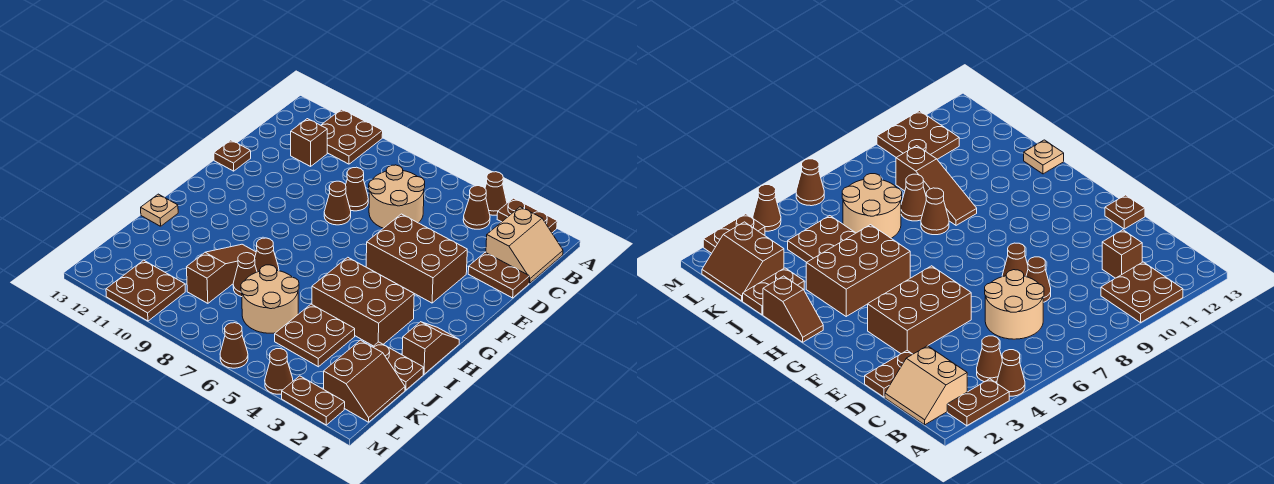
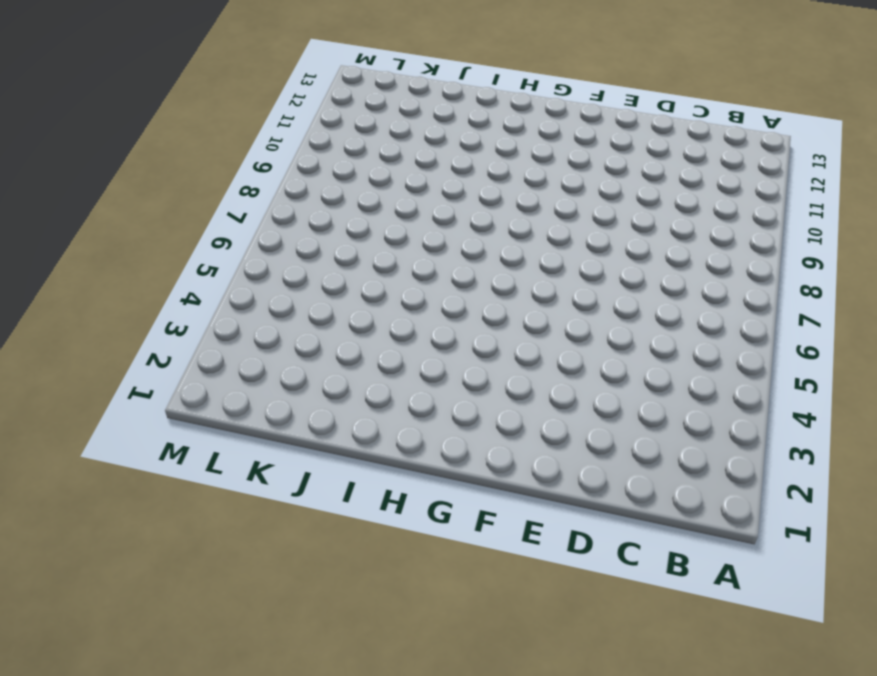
none -> brown 1x2 plate [497,198,557,233]
none -> brown 1x1 cone [485,172,507,215]
none -> brown 2x2 plate [321,109,383,164]

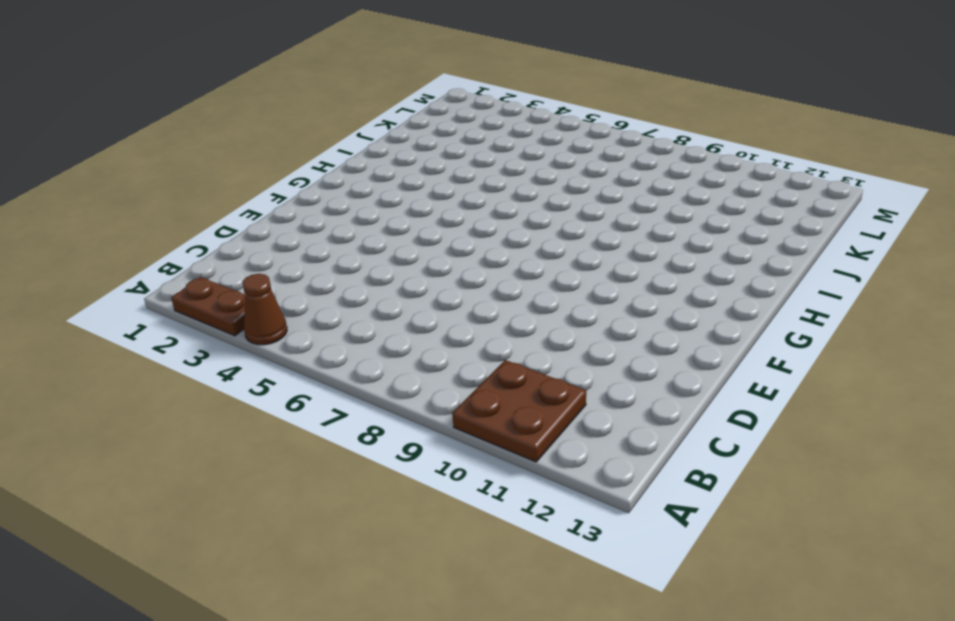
none -> tan 2x2 slope [486,207,563,283]
none -> brown 1x1 cone [463,186,490,229]
none -> tan 2x2 round brick [369,165,425,228]

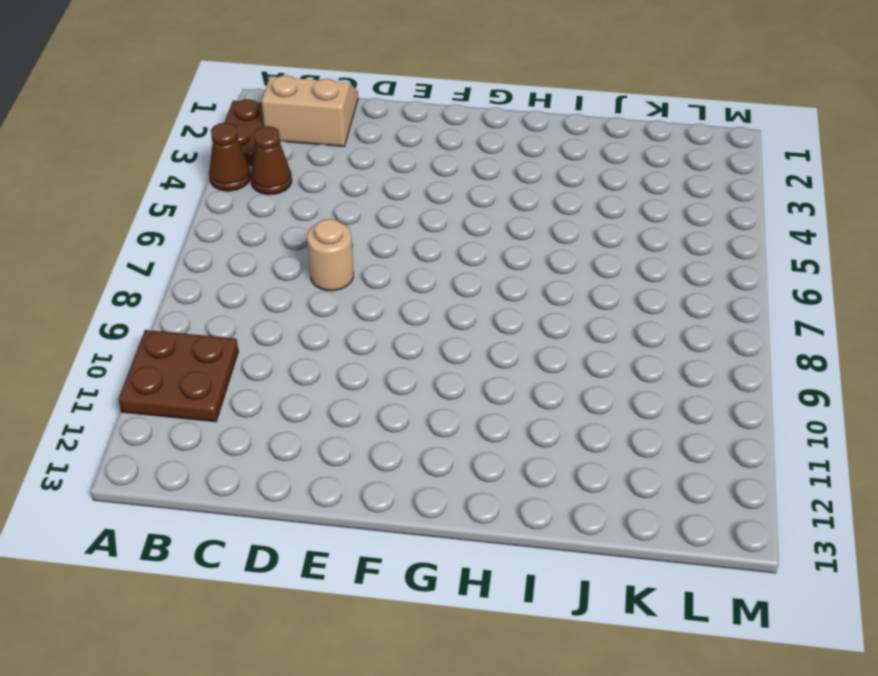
tan 1x1 round brick [307,219,354,291] -> tan 2x2 round brick [369,165,425,228]
none -> brown 1x1 brick [291,119,327,166]
none -> brown 1x2 plate [468,252,529,298]
none -> brown 1x1 cone [346,167,368,211]

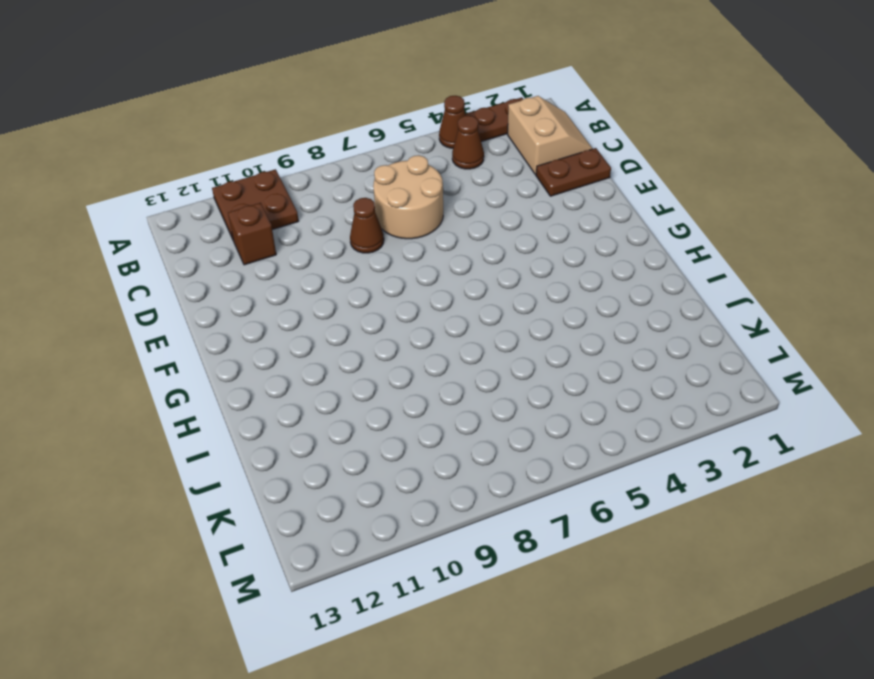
none -> brown 2x3 brick [366,214,467,303]
none -> brown 1x1 cone [324,181,351,225]
none -> brown 1x1 plate [214,140,251,171]

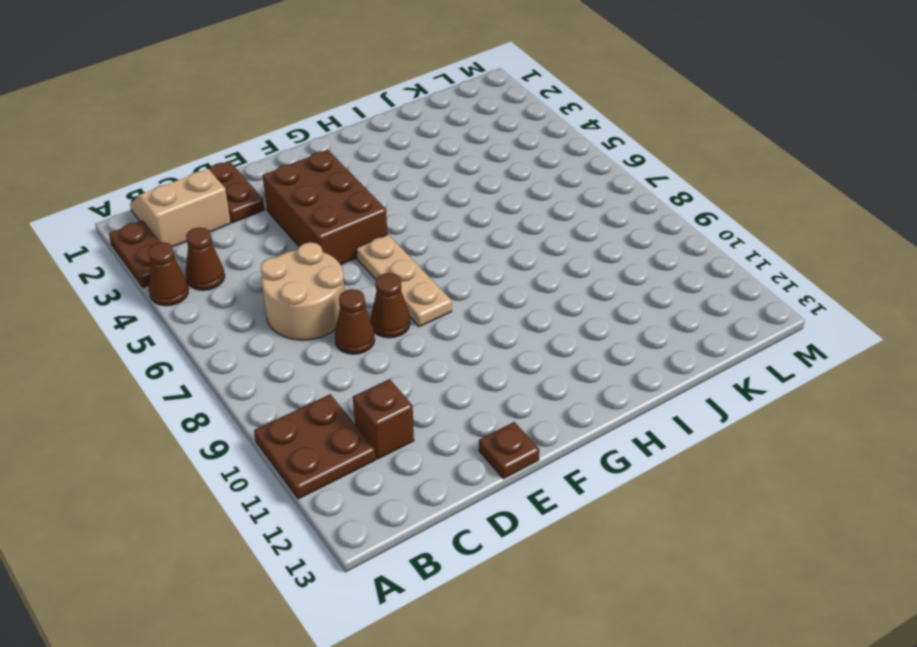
tan 1x3 plate [356,234,452,327] -> none
none -> brown 1x2 slope [402,322,459,374]
none -> brown 2x3 brick [312,257,414,346]
none -> brown 1x1 cone [255,238,279,272]

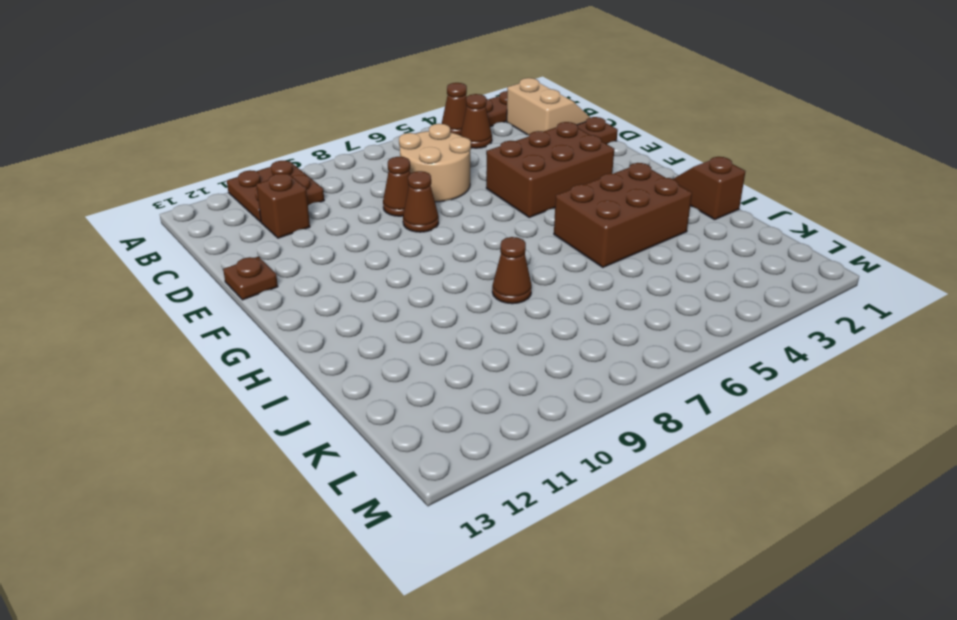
none -> brown 1x3 slope [187,244,256,303]
none -> tan 1x1 plate [141,194,178,226]
none -> brown 1x2 plate [373,342,423,390]

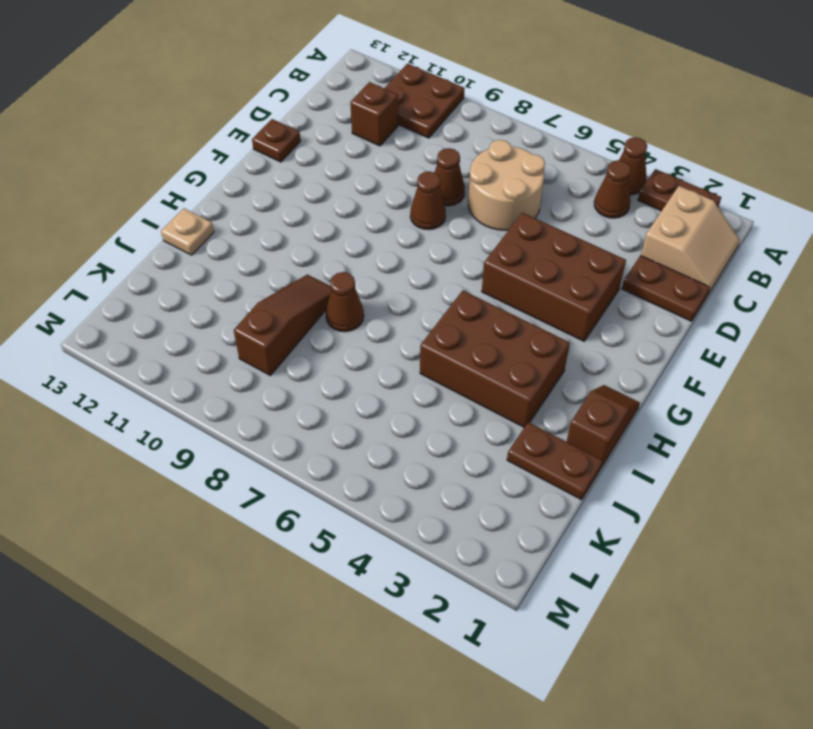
none -> brown 2x2 plate [275,304,355,367]
none -> tan 2x2 round brick [241,265,299,333]
none -> brown 1x1 cone [233,253,257,297]

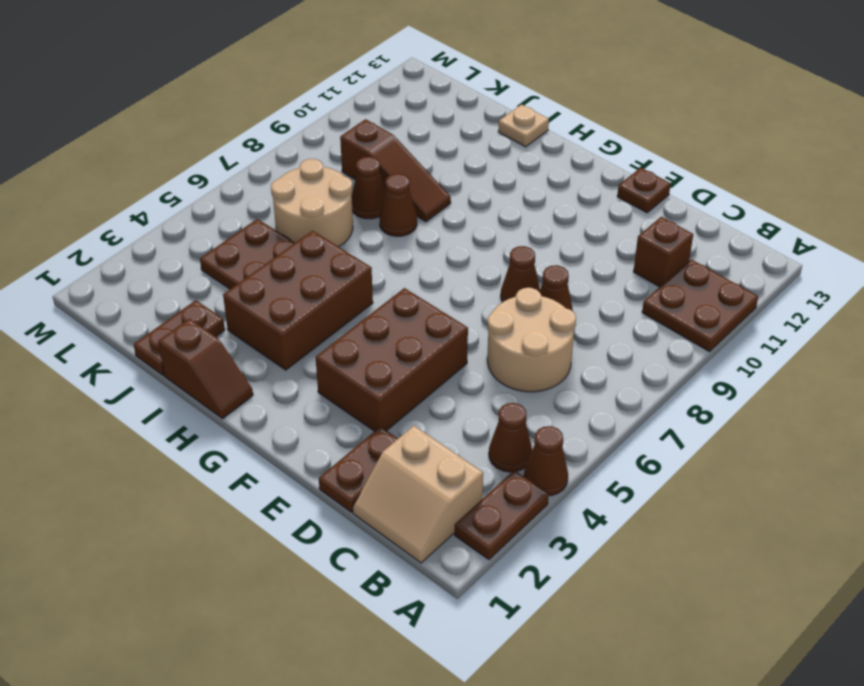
none -> brown 2x2 slope [324,340,405,422]
none -> brown 2x2 plate [106,260,185,321]
none -> brown 1x2 plate [282,376,345,425]

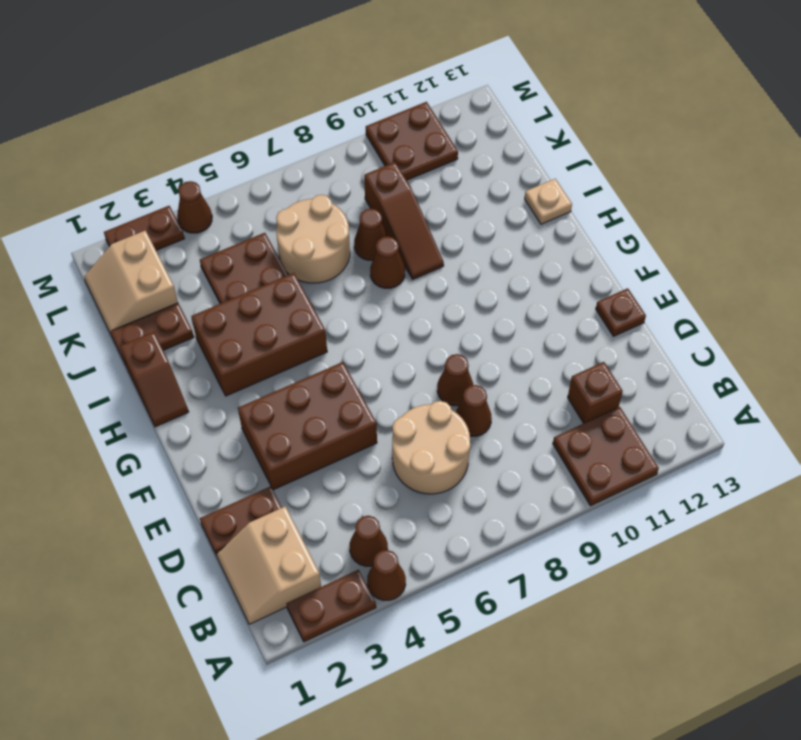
tan 2x2 slope [84,230,178,336] -> brown 2x2 slope [324,340,405,422]
none -> brown 1x1 cone [220,323,248,368]

